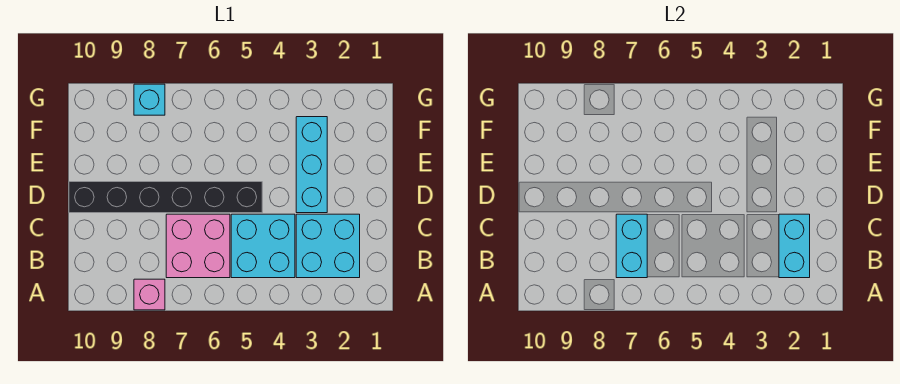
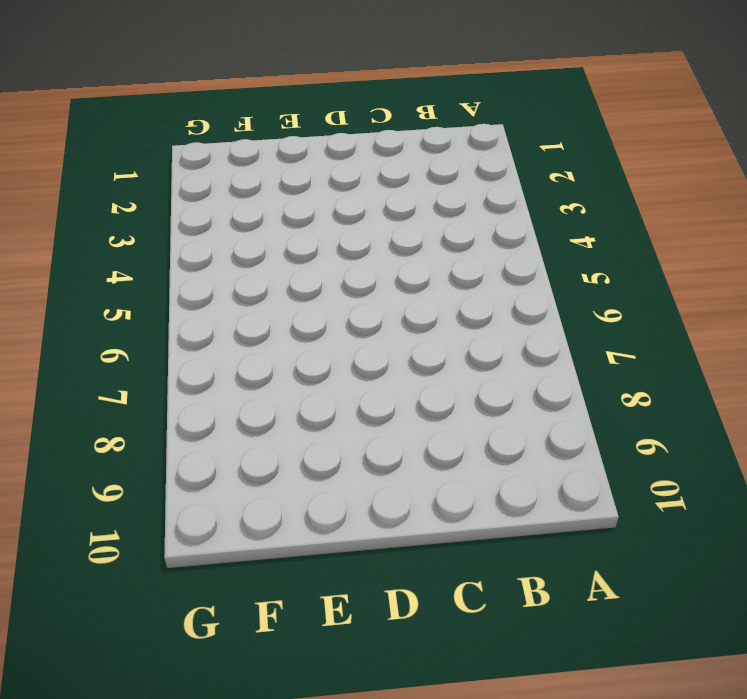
none -> pink 1x1 brick [134,279,165,310]
none -> cyan 2x2 brick [296,214,360,278]

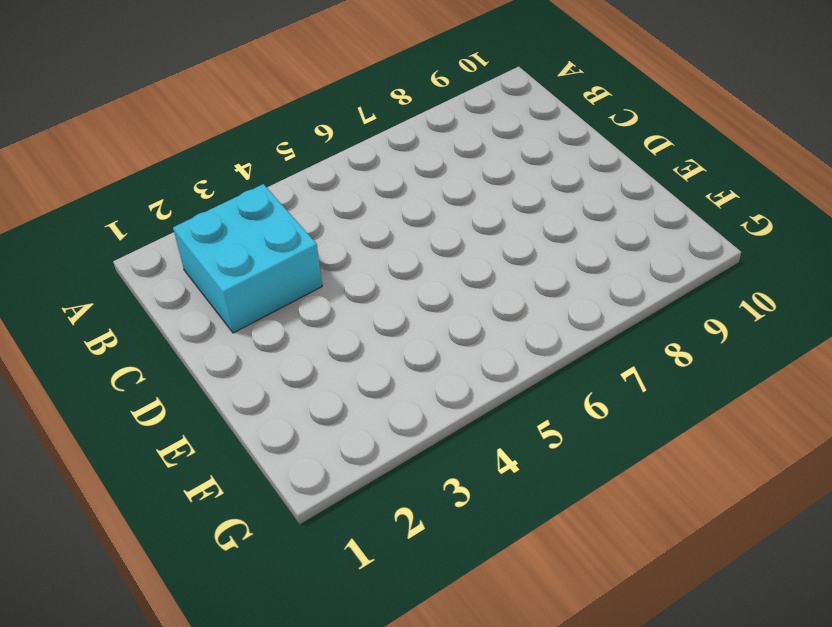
none -> pink 1x1 brick [134,279,165,310]
none -> cyan 2x2 brick [231,214,295,278]

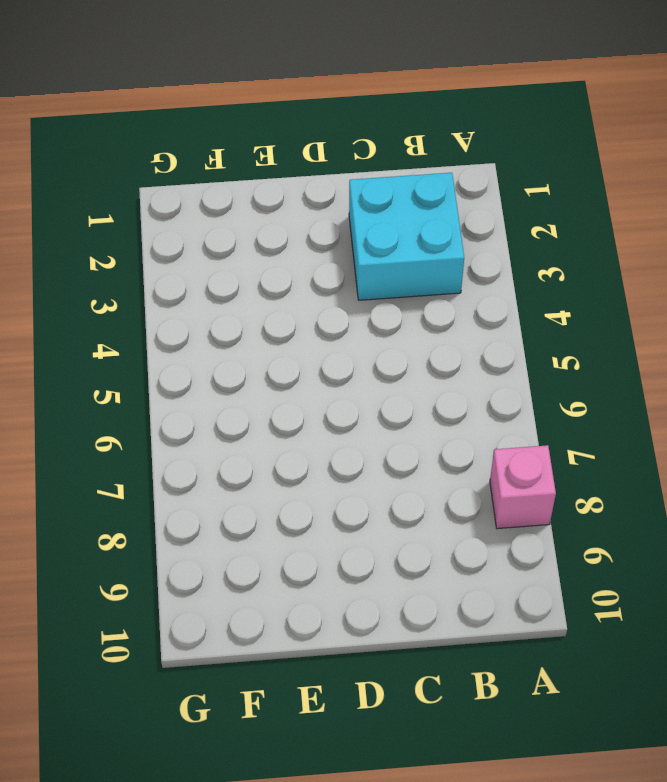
none -> cyan 2x2 brick [231,214,295,278]
none -> pink 2x2 brick [166,214,230,278]

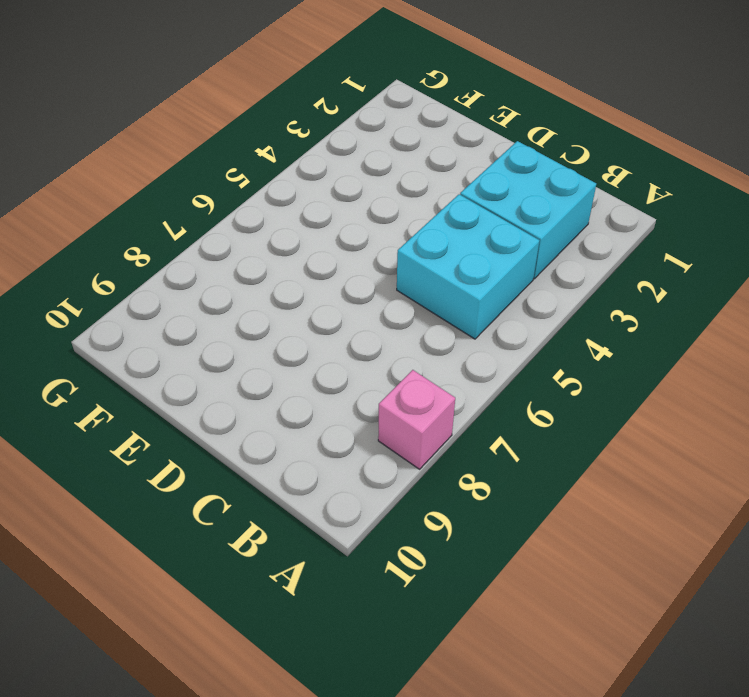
none -> pink 2x2 brick [166,214,230,278]
none -> cyan 1x3 brick [296,117,327,213]

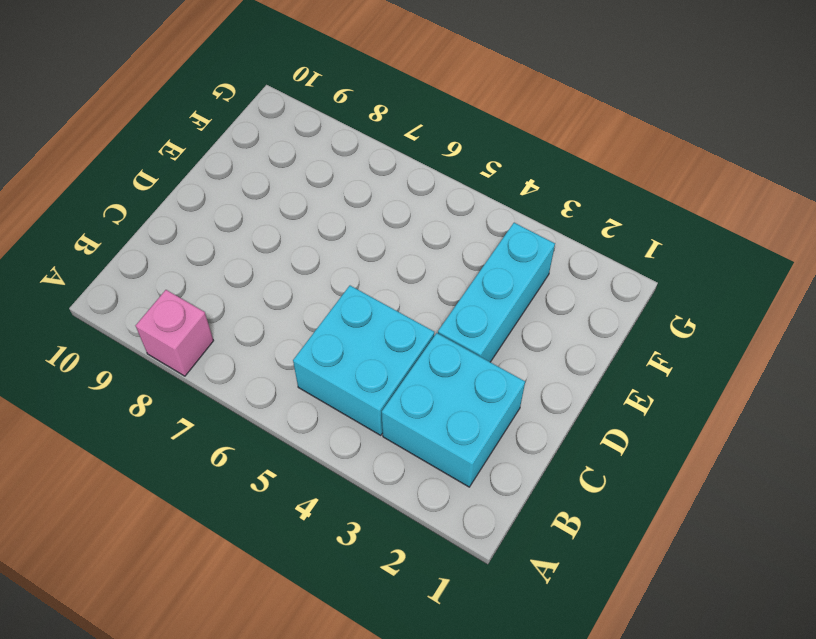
none -> pink 2x2 brick [166,214,230,278]
none -> black 1x6 brick [69,182,262,213]

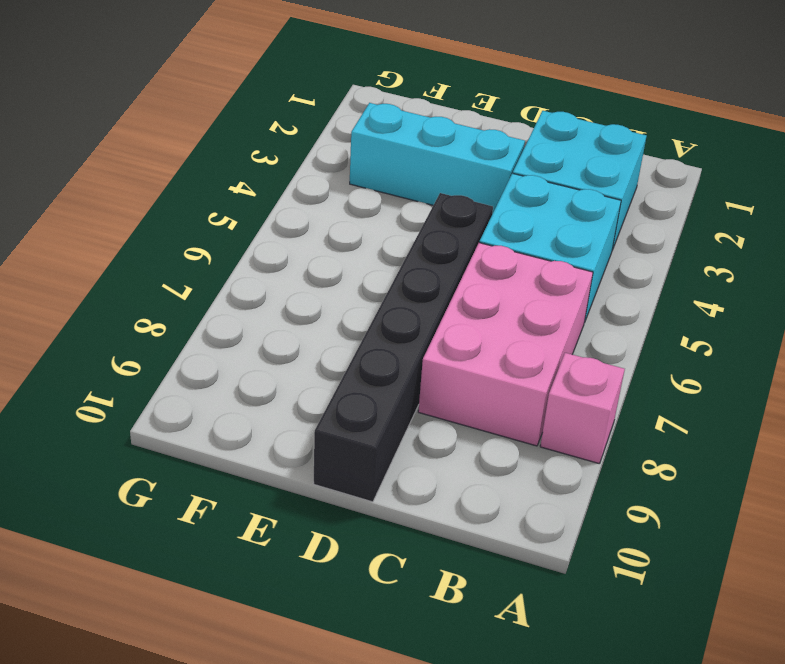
pink 2x3 brick [418,243,593,446] -> pink 2x2 brick [166,214,230,278]
none -> cyan 1x1 brick [134,84,165,115]
none -> cyan 1x2 brick [779,214,810,278]

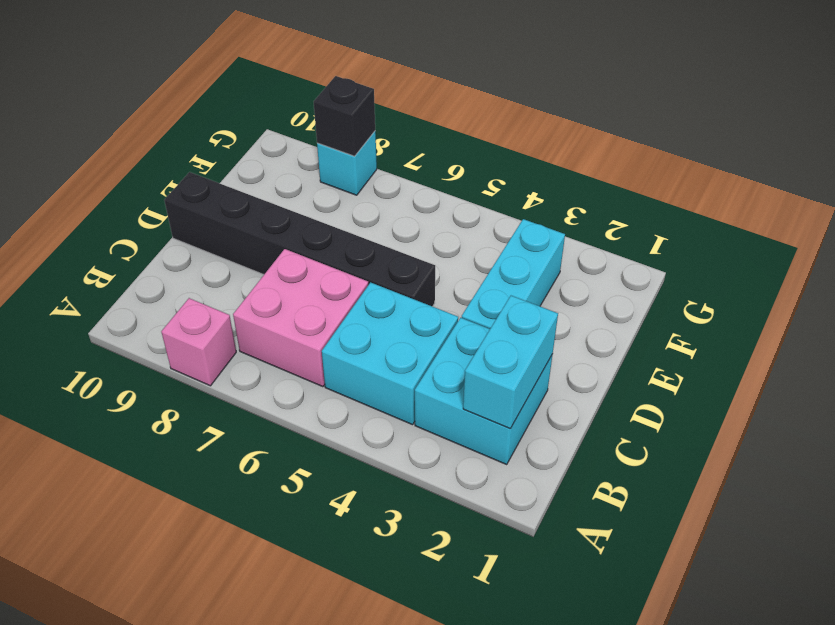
black 1x1 brick [314,76,375,156] -> none
none -> cyan 1x2 brick [616,214,647,278]

